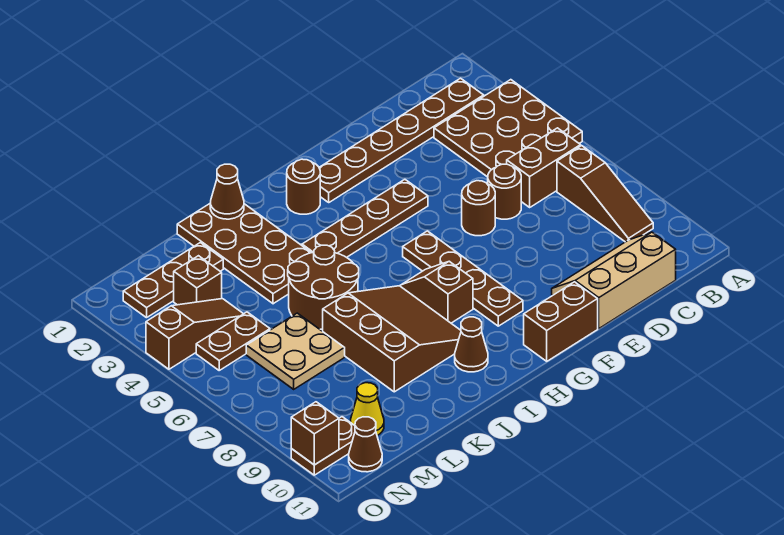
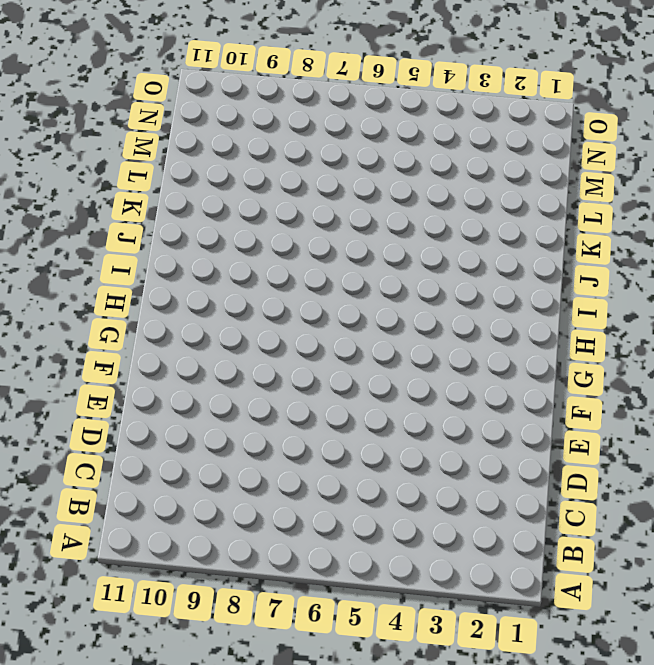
none -> brown 3x3 plate [434,80,582,177]
none -> brown 1x6 plate [319,78,484,202]
none -> brown 1x2 brick [507,128,581,207]

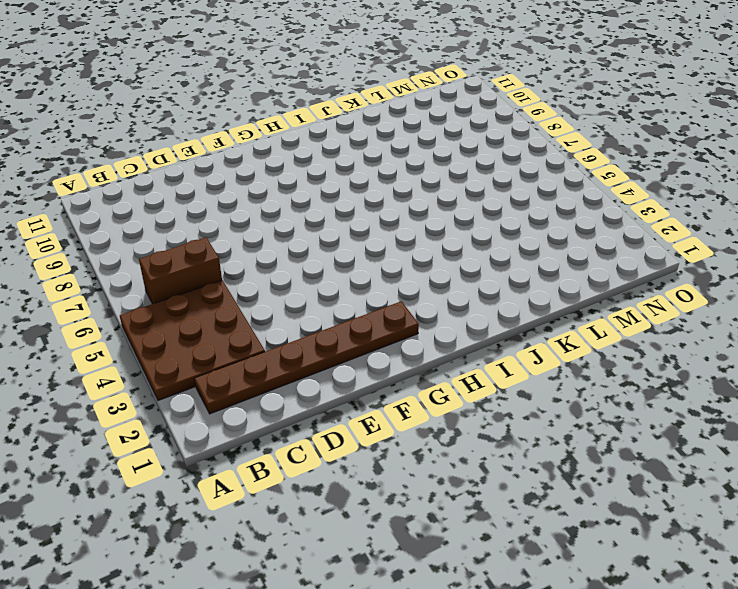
none -> brown 1x3 slope [557,146,653,242]
none -> tan 2x3 slope [552,232,676,329]
none -> brown 1x1 round brick [488,164,521,219]

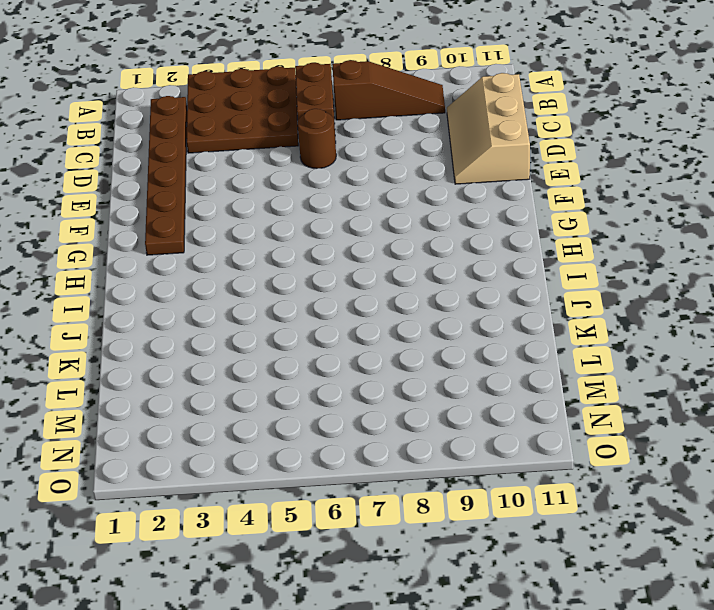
none -> brown 1x1 round brick [462,181,495,236]
none -> brown 1x4 plate [302,179,428,257]
none -> brown 1x2 brick [524,282,598,361]

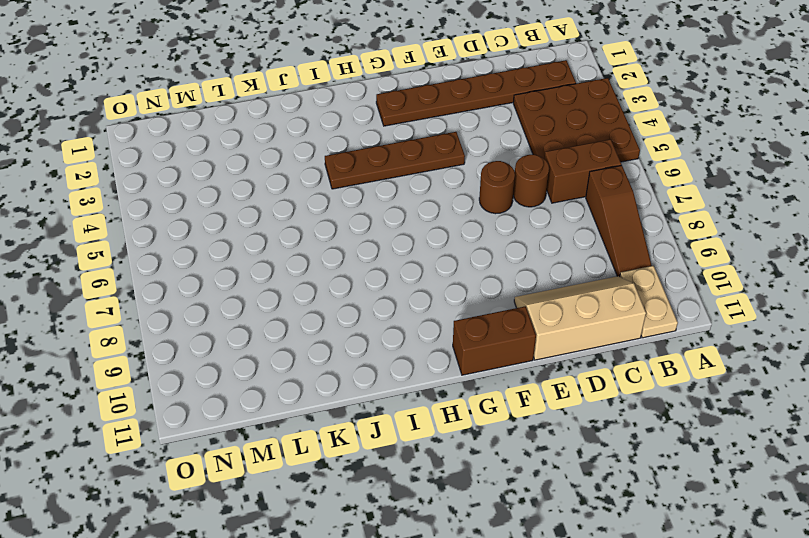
tan 1x2 plate [620,266,678,338] -> none
none -> brown 1x4 plate [403,231,523,326]
none -> brown 1x1 round brick [287,159,320,214]
none -> brown 1x2 slope [401,261,473,323]

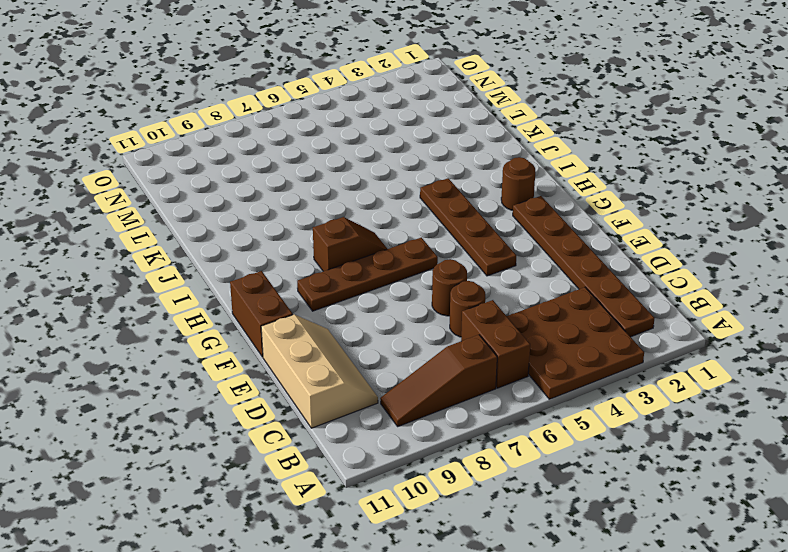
none -> brown 3x3 slope [323,286,461,392]
none -> brown 1x1 cone [455,317,488,372]
none -> brown 2x4 plate [177,203,311,304]

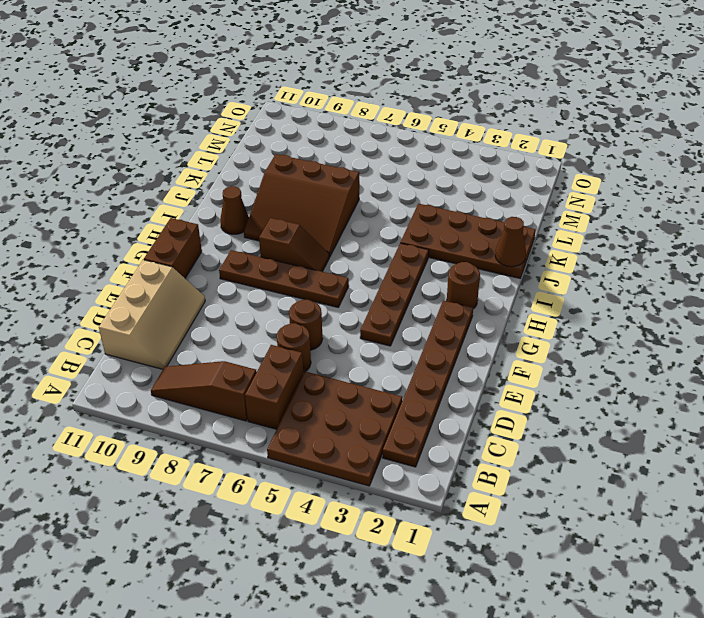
none -> brown 2x2 round brick [288,245,359,329]
none -> brown 1x3 plate [123,243,223,318]
none -> tan 2x2 plate [246,313,345,389]

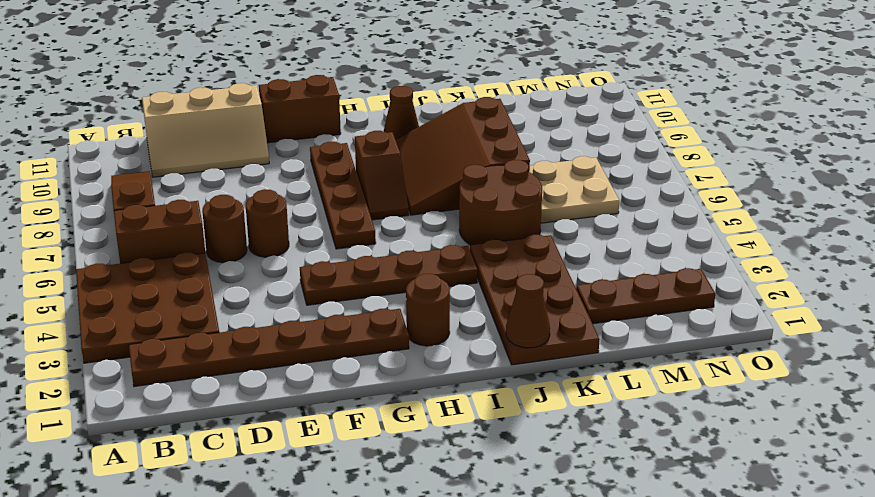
none -> brown 1x1 brick [174,256,222,305]
none -> brown 1x3 slope [146,299,243,369]
none -> brown 1x2 plate [196,312,270,370]

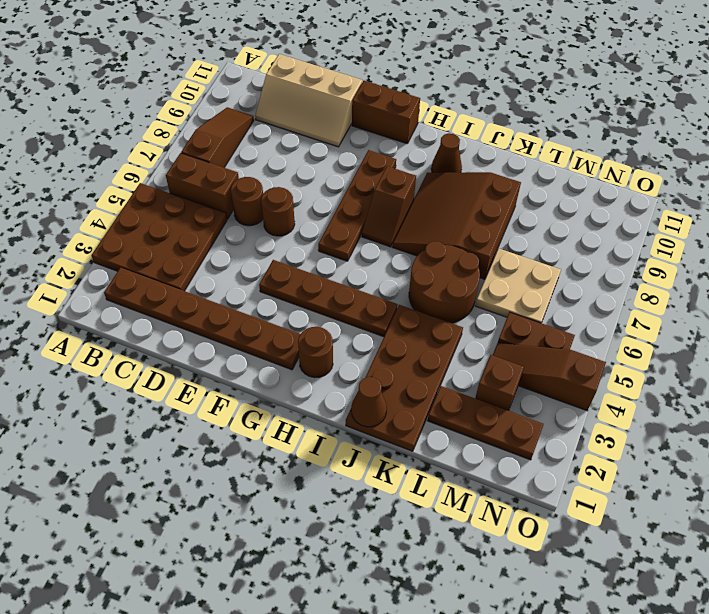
none -> yellow 1x1 cone [350,383,384,435]
none -> brown 1x2 plate [291,417,355,475]
none -> brown 1x1 cone [349,417,382,472]

